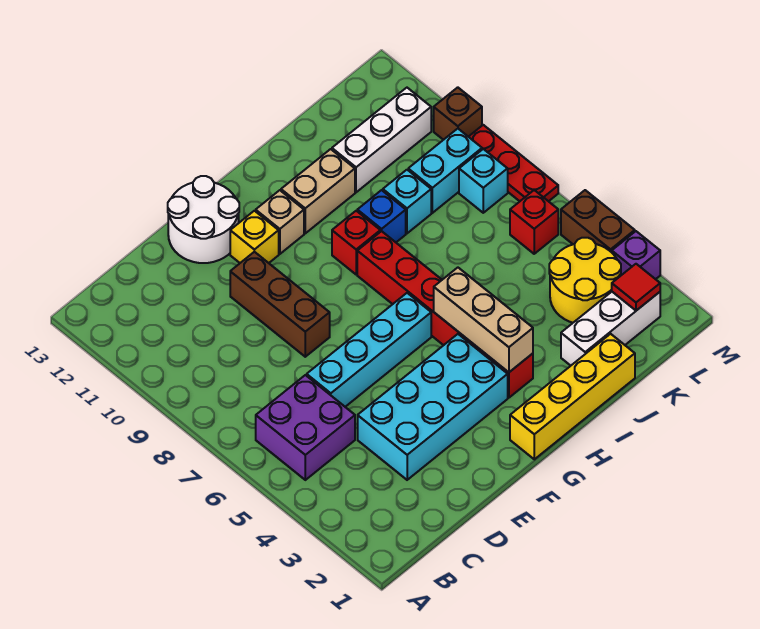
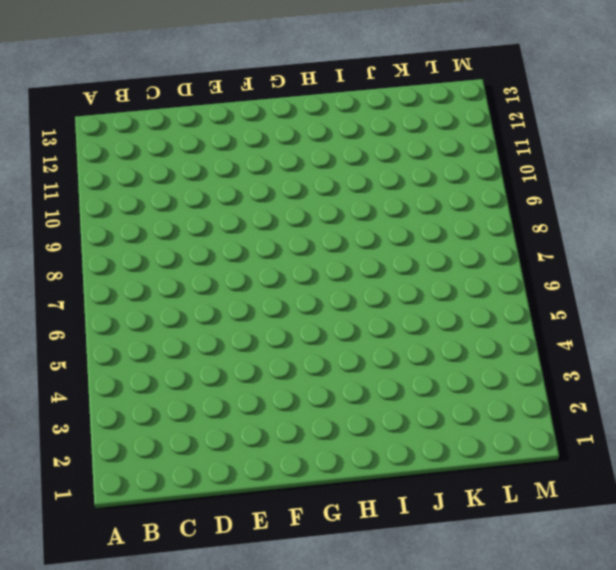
none -> purple 2x2 brick [256,375,355,480]
none -> cyan 2x4 brick [358,334,508,480]
none -> cyan 1x4 brick [307,293,431,407]

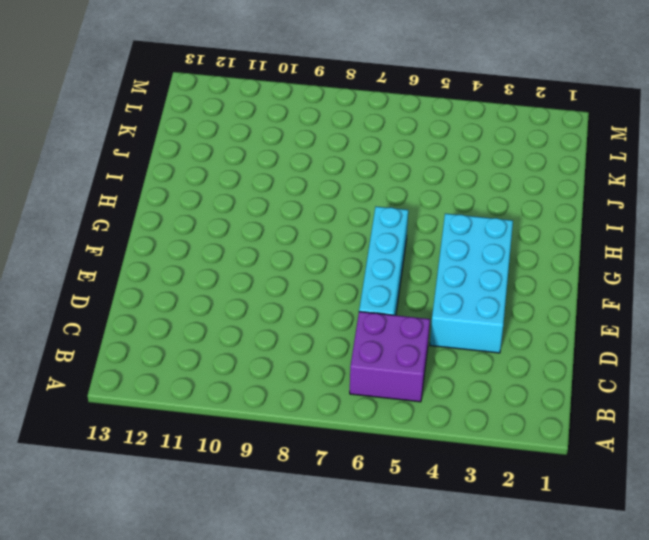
none -> brown 1x3 brick [230,252,330,357]
none -> white 2x2 round brick [168,176,239,263]
none -> yellow 1x1 brick [230,211,279,263]

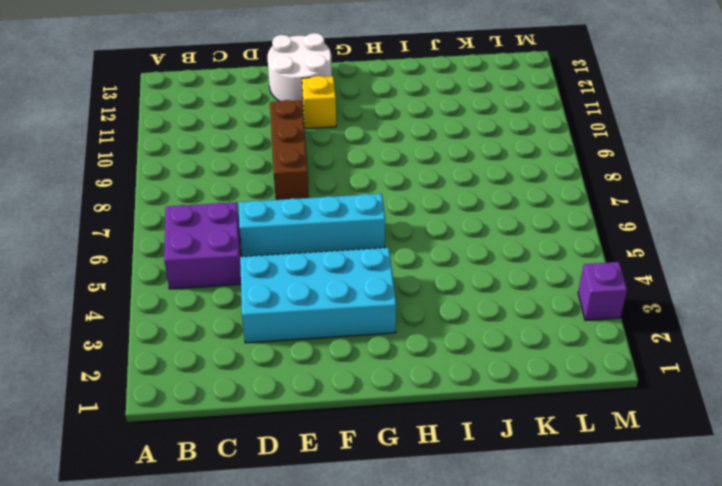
none -> yellow 1x4 brick [510,334,635,459]
none -> tan 1x1 brick [256,190,304,254]
none -> red 1x6 brick [357,231,533,398]

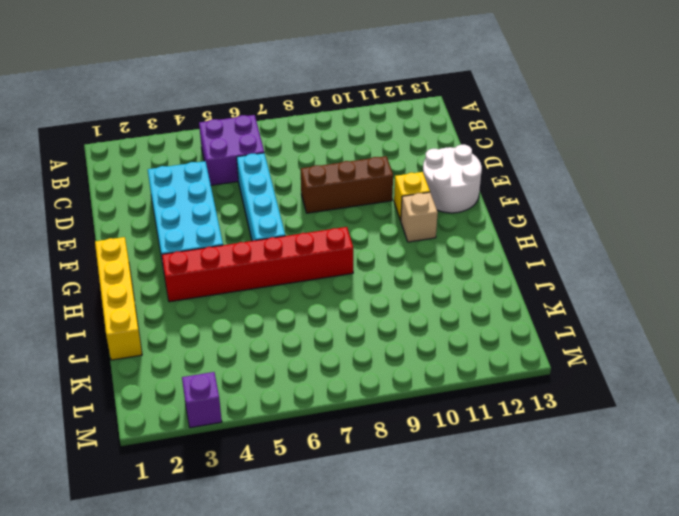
none -> red 1x1 brick [332,211,380,274]
none -> tan 1x2 brick [281,149,355,233]
none -> blue 1x1 brick [357,190,406,242]

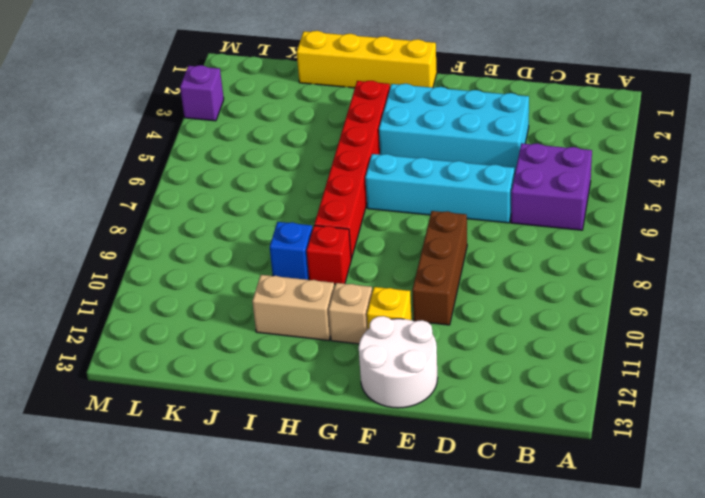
none -> white 1x3 brick [561,292,660,366]
none -> cyan 1x1 brick [383,170,431,233]
none -> white 1x3 brick [332,88,431,192]

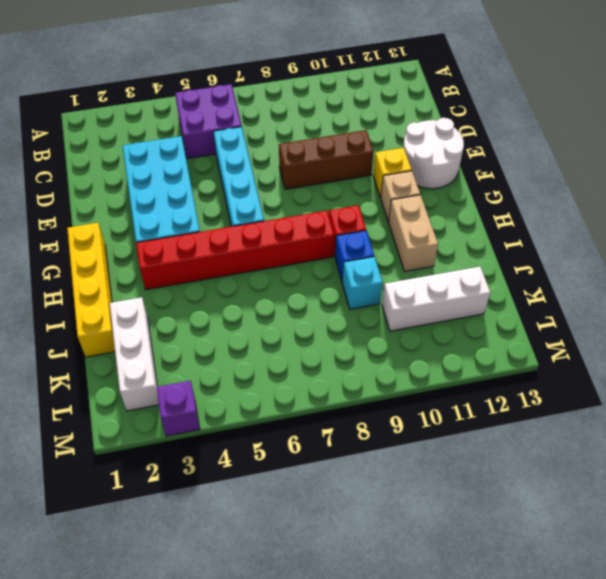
white 1x3 brick [382,267,490,331] -> white 1x3 brick turned to [332,88,431,192]
none -> yellow 2x2 round brick [549,238,621,323]
none -> cyan 1x2 brick [408,129,482,213]
none -> red 1x1 brick [510,190,558,254]

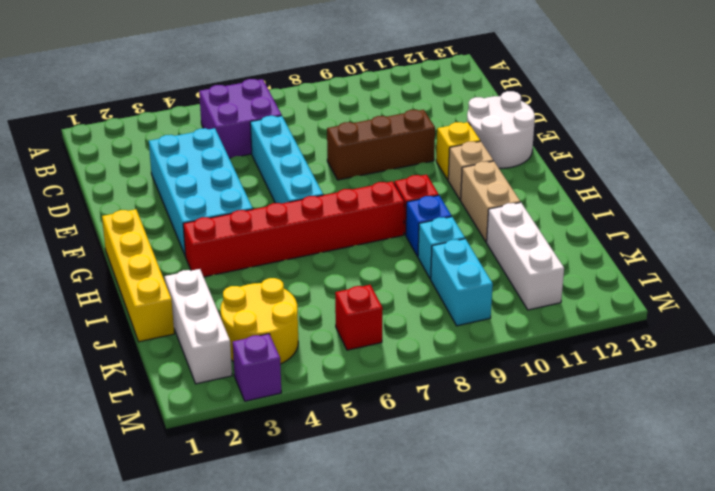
none -> cyan 1x1 brick [459,149,508,213]
none -> brown 1x2 brick [561,190,635,252]
none -> red 1x3 plate [469,125,558,201]

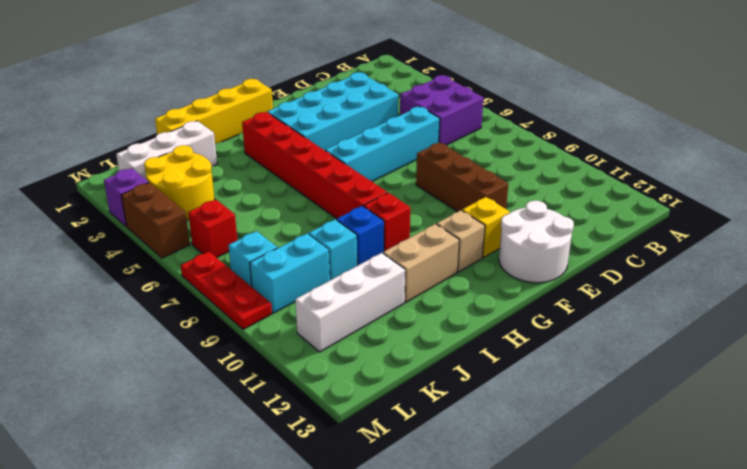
none -> brown 1x1 brick [434,87,482,140]
none -> tan 1x3 brick [434,268,533,372]
none -> red 1x1 tile [612,264,660,311]

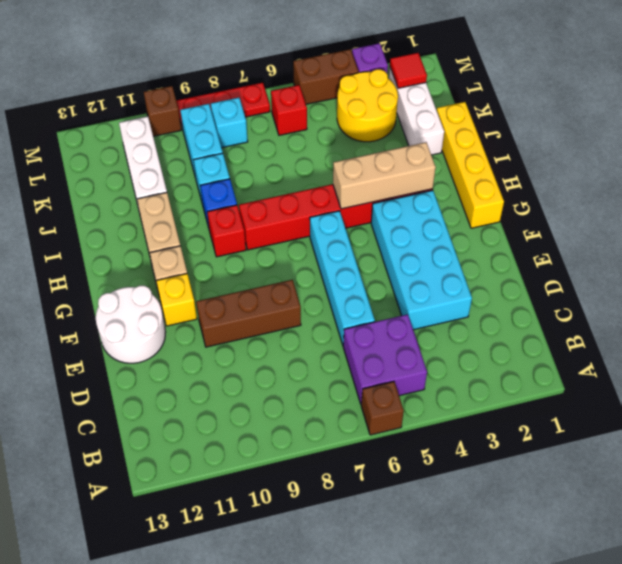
brown 1x1 brick [361,382,404,435] -> none

